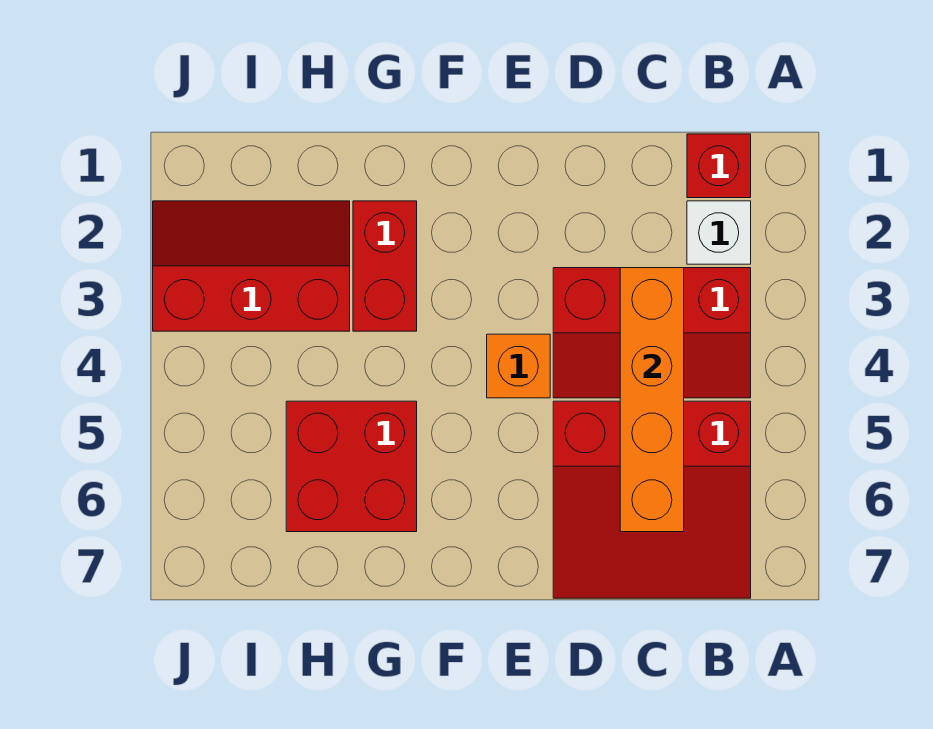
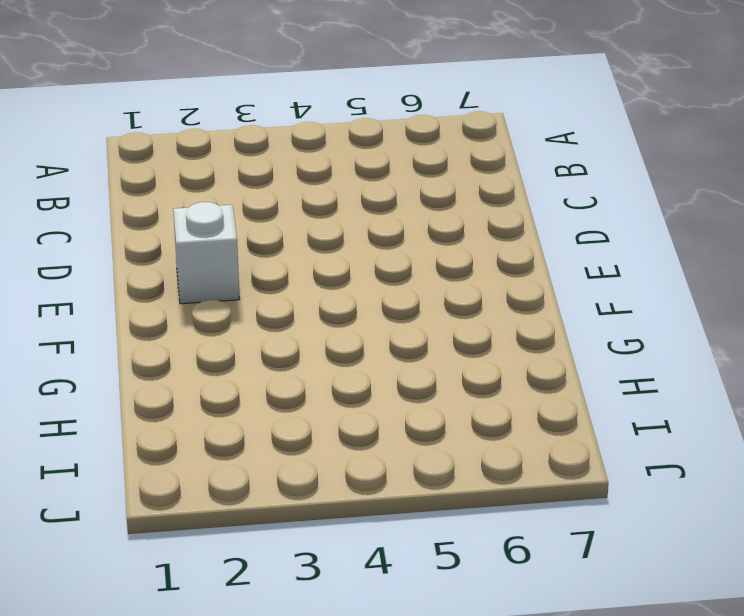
white 1x1 brick [173,202,240,304] -> white 1x1 brick moved to [687,201,751,264]
none -> red 1x1 brick [687,134,751,198]
none -> red 2x3 slope [553,268,751,398]

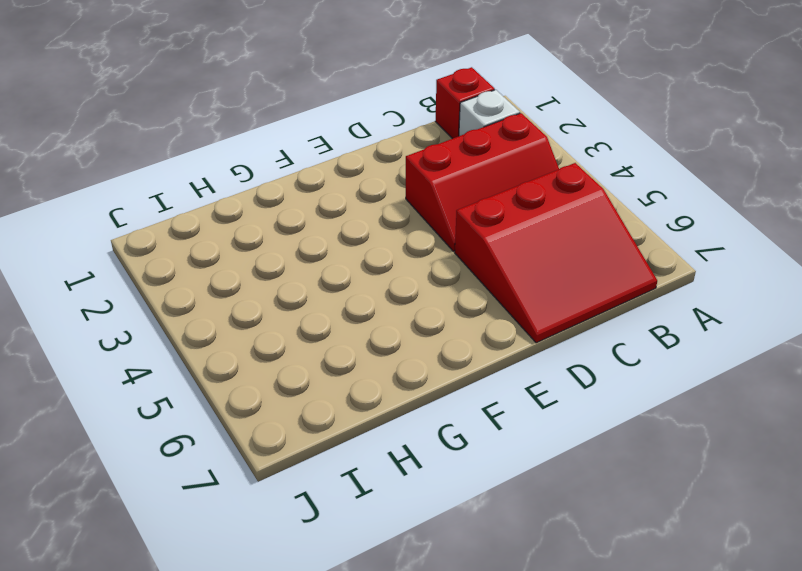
none -> orange 1x1 brick [487,334,550,398]
none -> red 1x2 brick [353,201,417,331]

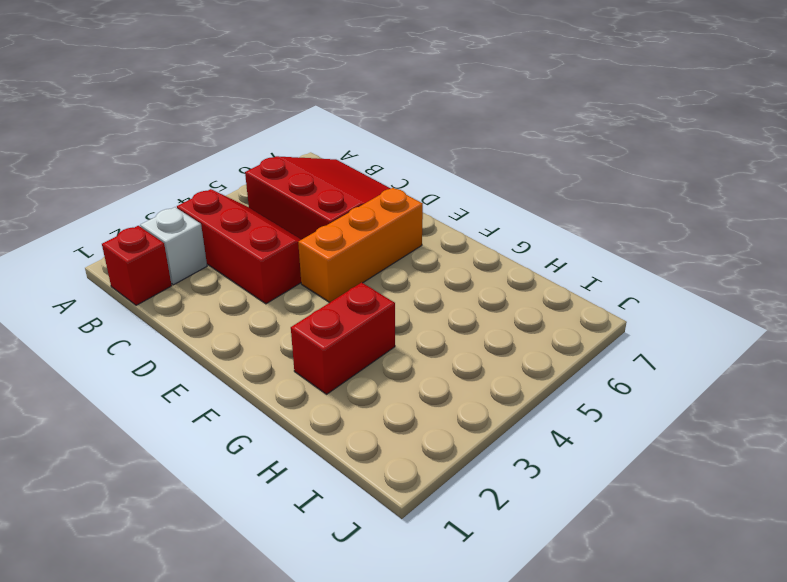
orange 1x3 brick [298,188,423,303] -> orange 1x1 brick [487,334,550,398]
none -> red 2x2 brick [286,401,417,532]
none -> red 2x3 slope [153,201,350,331]

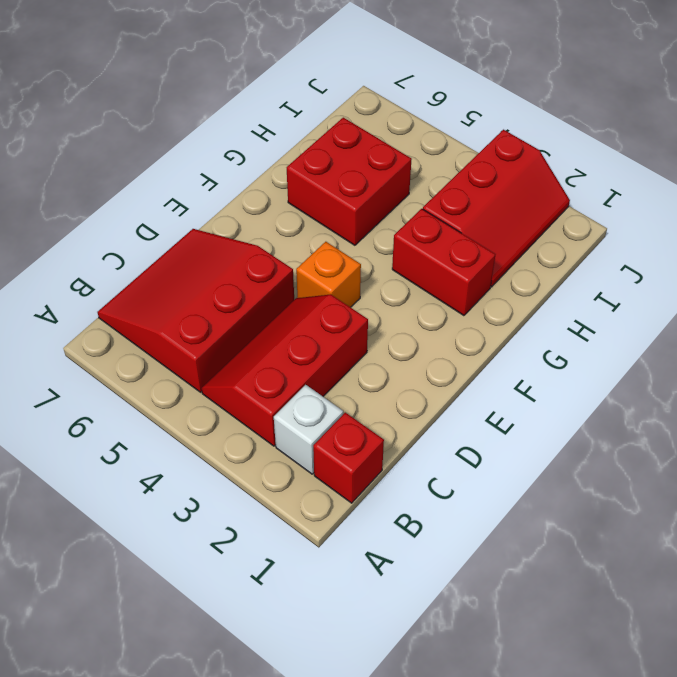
none -> orange 1x4 brick [620,268,684,532]

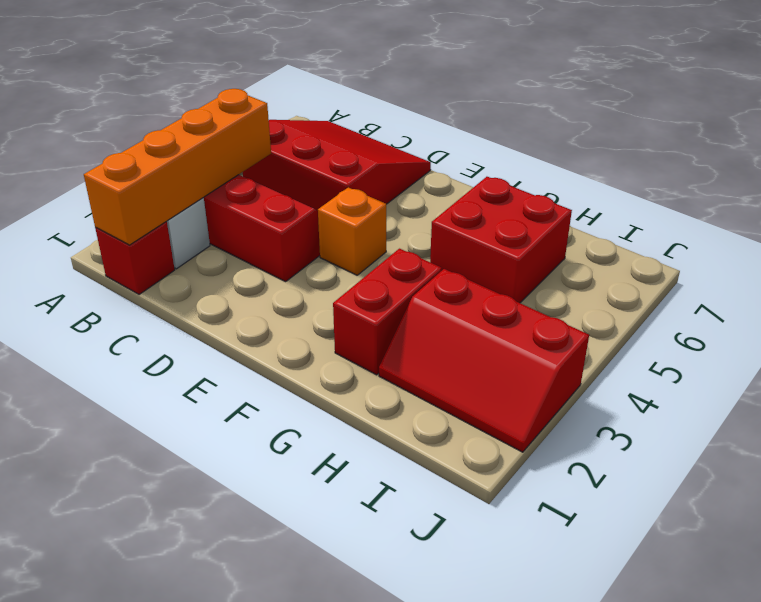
orange 1x4 brick [84,89,271,245] -> orange 1x4 brick moved to [620,268,684,532]

